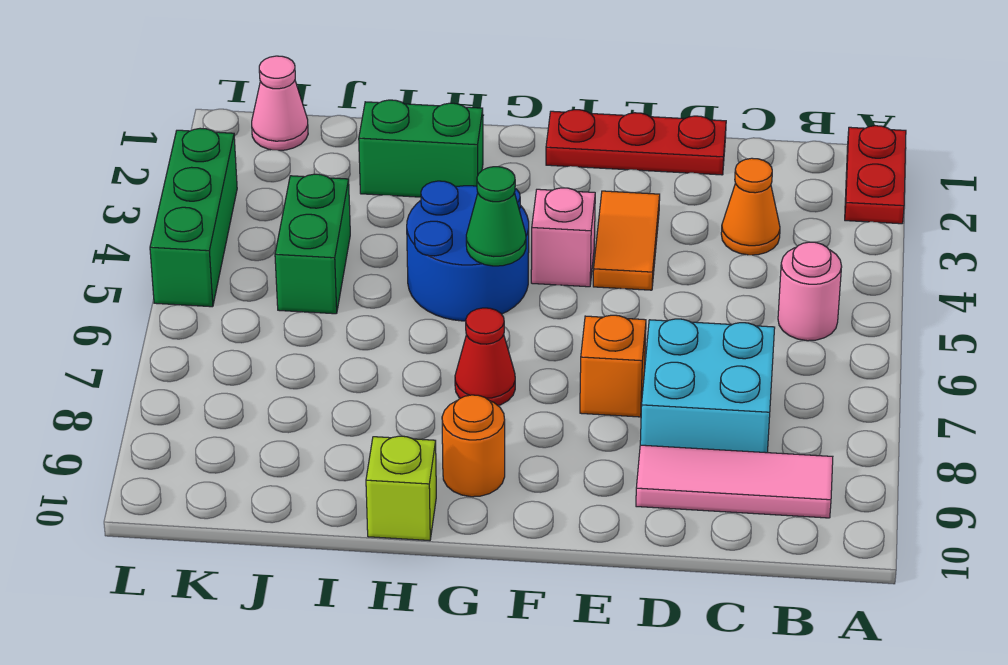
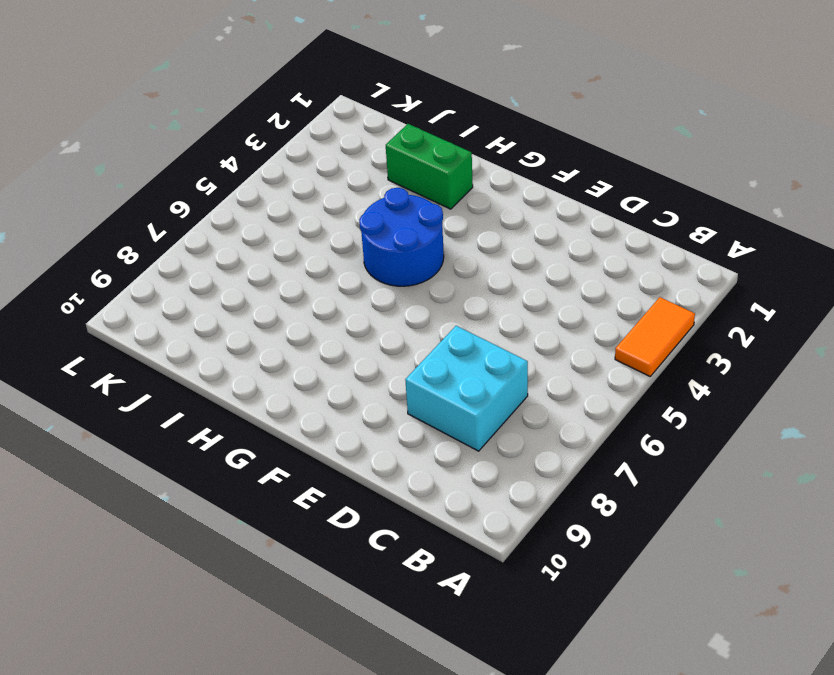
orange 1x2 tile [615,297,695,376] -> orange 1x2 tile moved to [593,191,660,290]
none -> red 1x2 plate [845,126,906,224]
none -> pink 1x1 round brick [778,242,842,341]
none -> pink 1x3 tile [636,445,833,518]

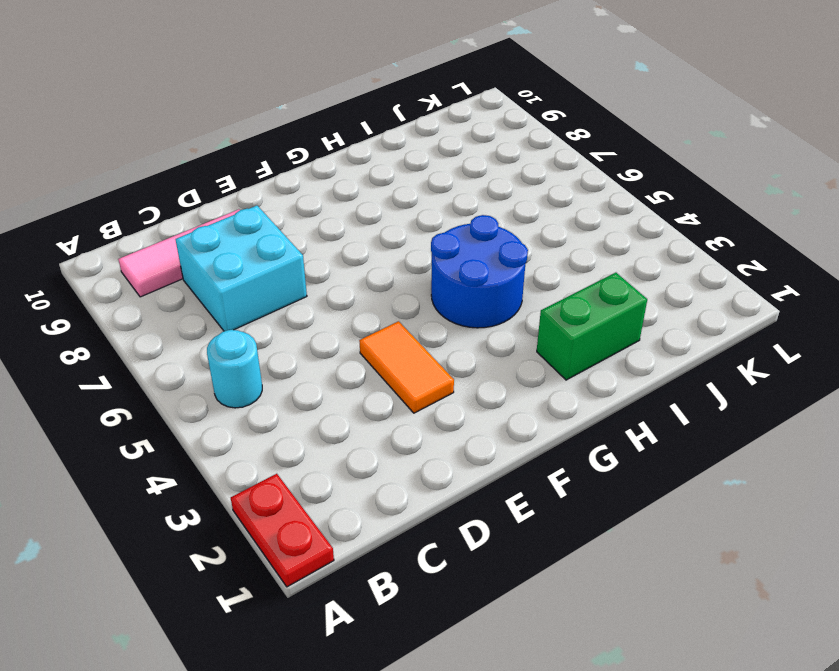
cyan 1x1 round brick [207,330,262,408] -> pink 1x1 round brick [778,242,842,341]
none -> orange 1x1 cone [721,158,780,255]
none -> red 1x3 plate [546,110,726,175]
none -> orange 1x1 brick [580,315,646,417]

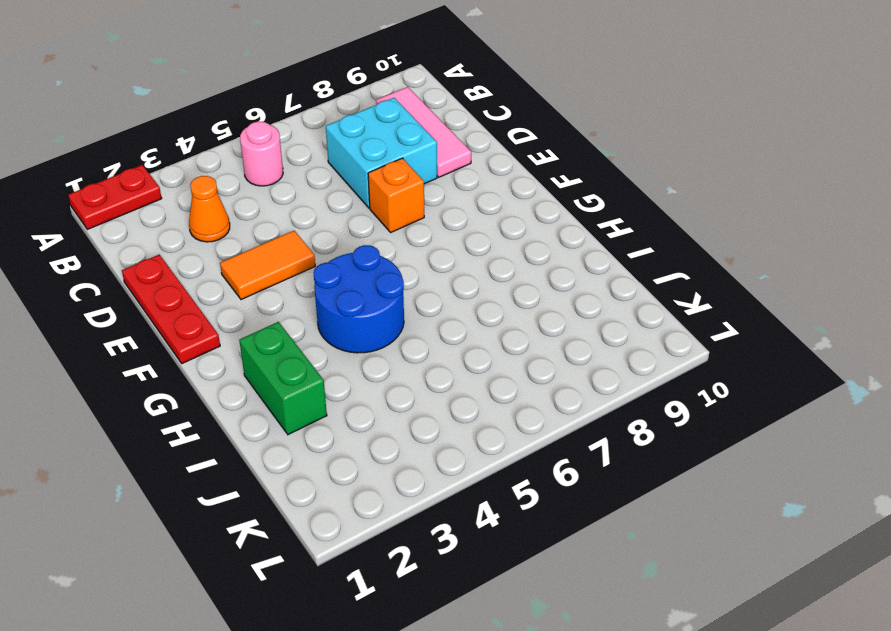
none -> pink 1x1 brick [531,188,595,287]
none -> red 1x1 cone [455,308,515,405]
none -> orange 1x1 round brick [442,395,505,497]

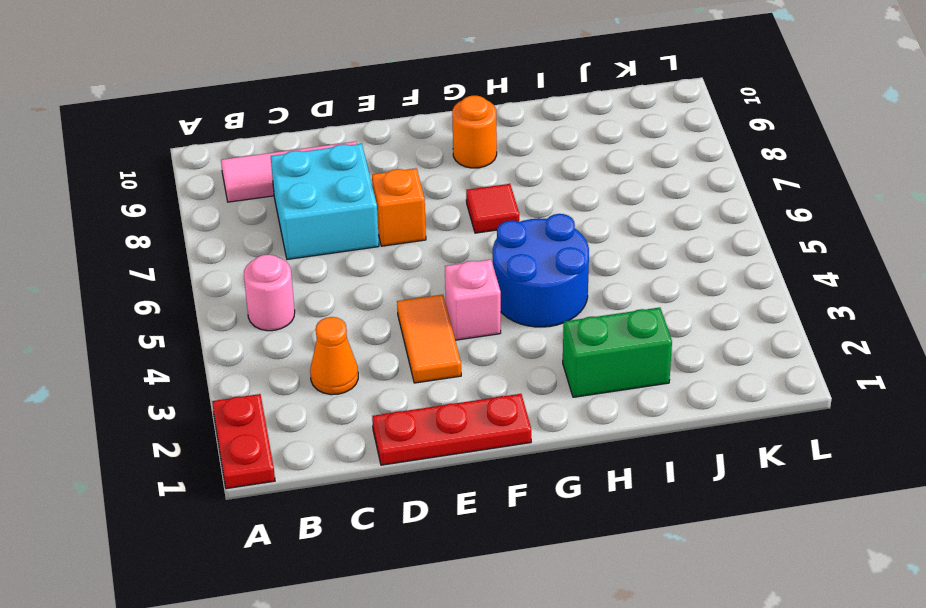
red 1x1 tile [466,184,519,233] -> red 1x1 cone [455,308,515,405]
none -> lime 1x1 brick [366,436,436,541]
none -> green 1x2 brick [275,174,350,314]
none -> pink 1x1 cone [252,56,308,150]

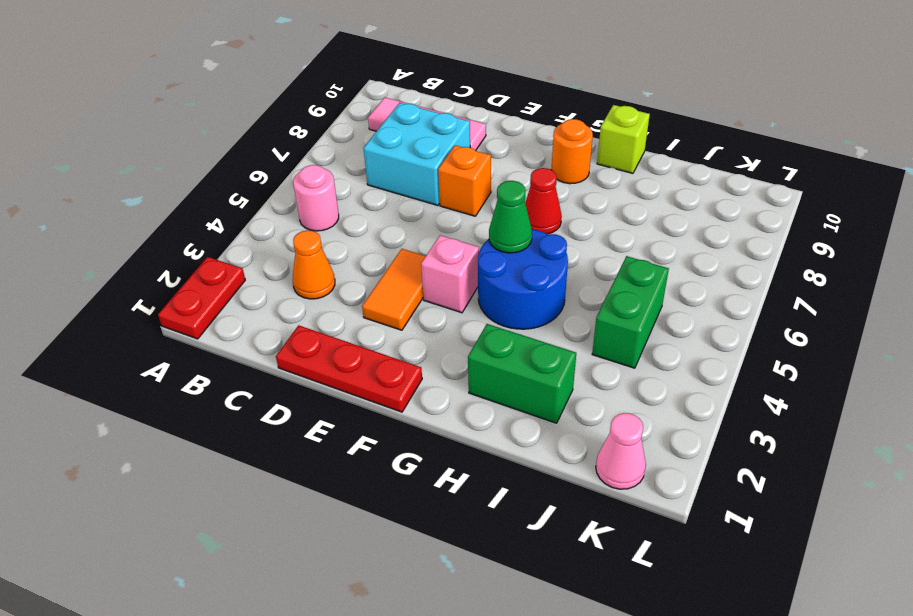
none -> green 1x3 brick [150,128,237,307]

